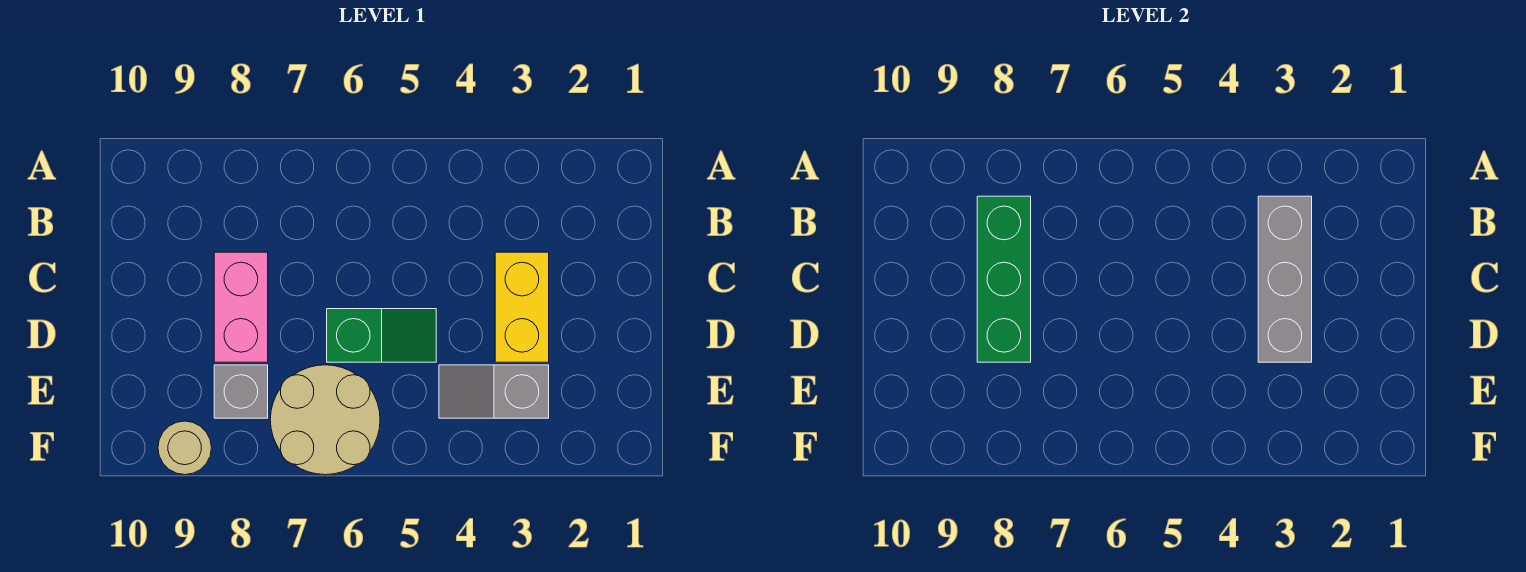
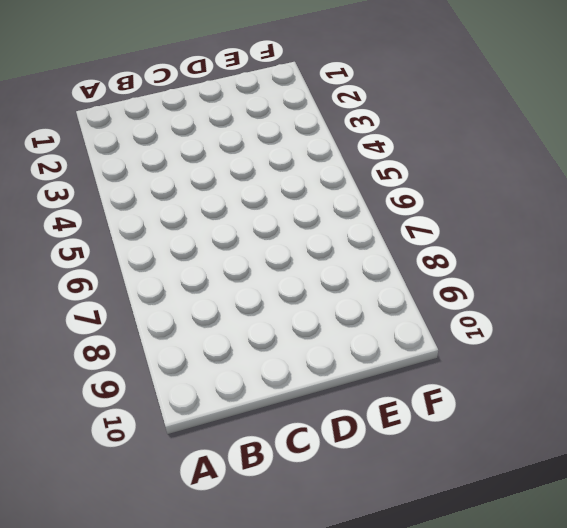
none -> yellow 1x2 brick [495,252,549,362]
none -> pink 1x2 brick [214,252,268,362]

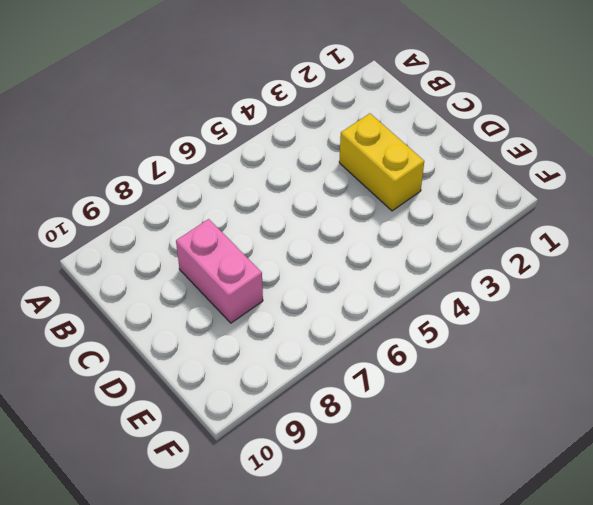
none -> green 1x2 slope [327,309,436,362]
none -> grey 1x2 slope [439,365,549,418]

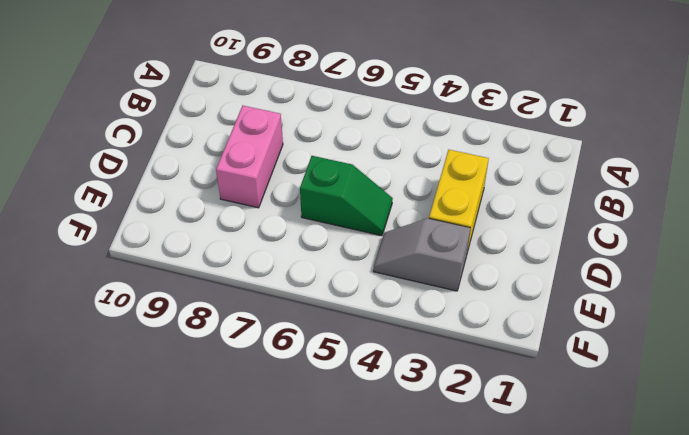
none -> tan 2x2 round brick [270,365,380,475]
none -> grey 1x1 brick [214,365,268,418]

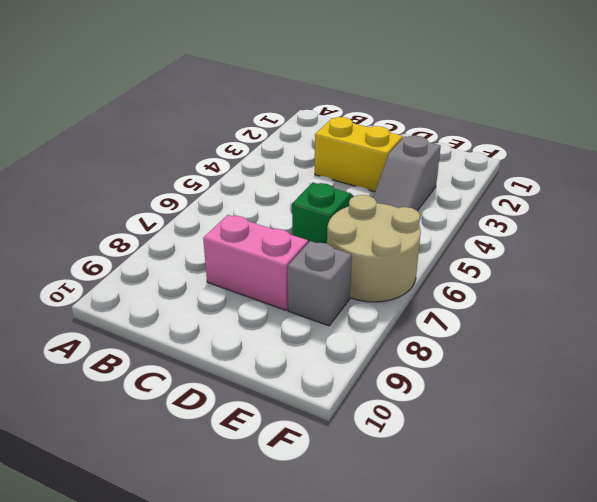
none -> tan 1x1 round brick [158,421,211,475]
none -> grey 1x3 brick [1258,196,1312,362]

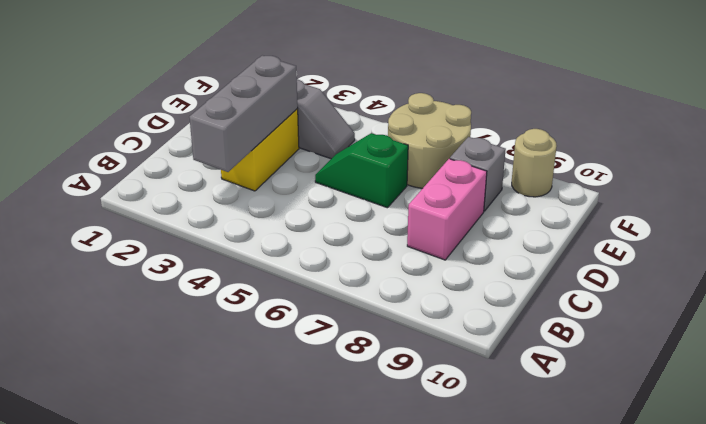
none -> green 1x3 brick [977,196,1031,362]

